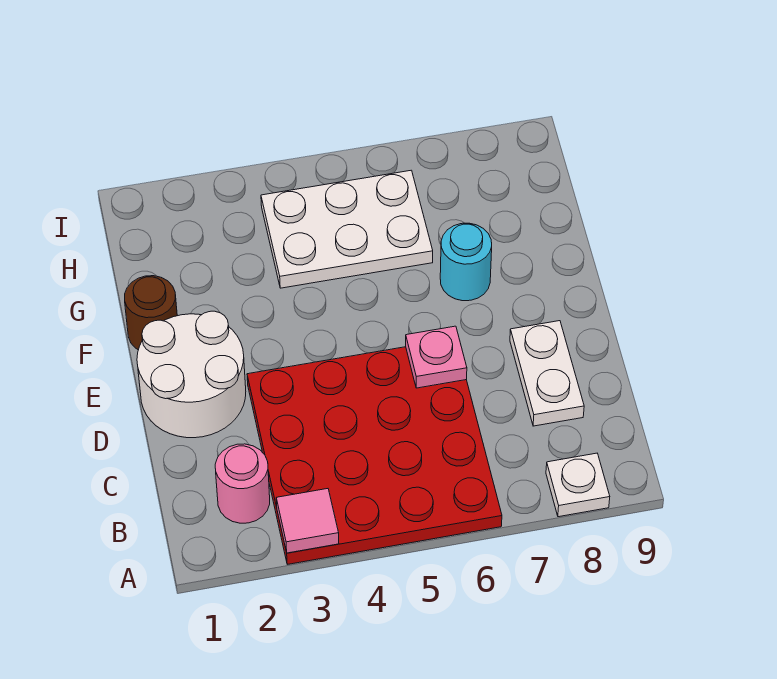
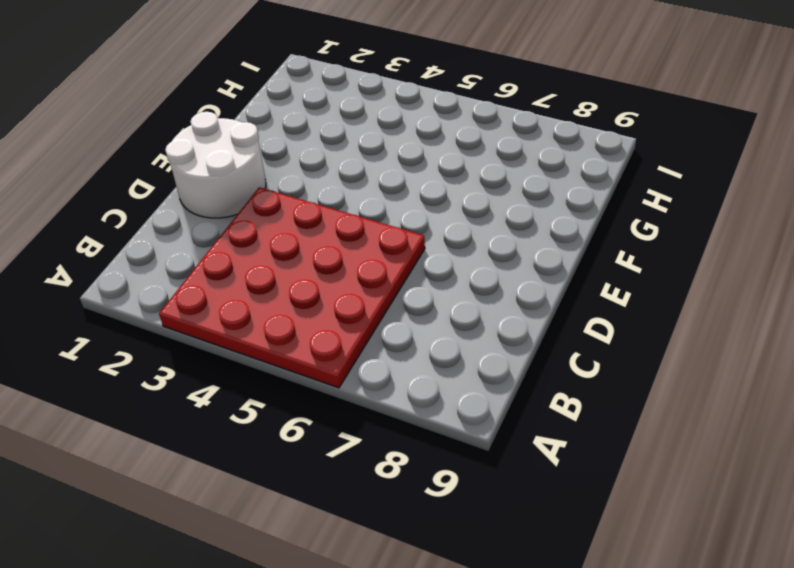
none -> white 1x1 plate [546,453,610,517]
none -> pink 1x1 round brick [215,444,270,523]

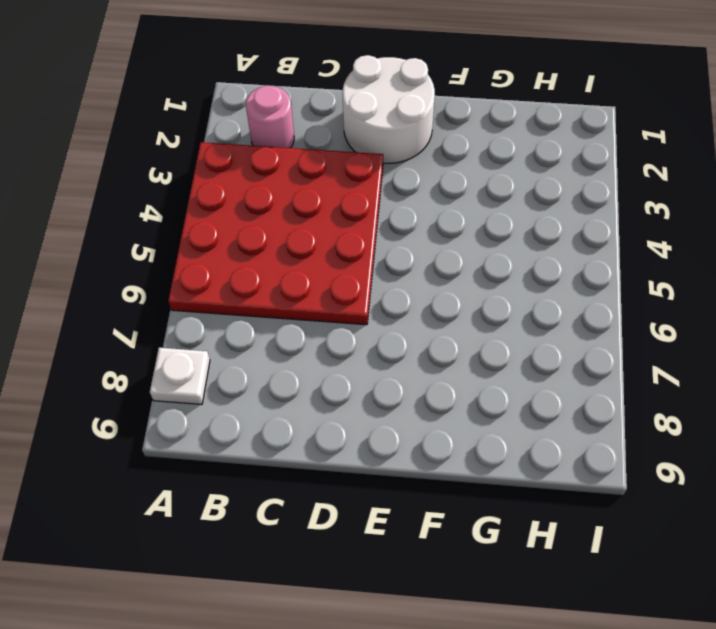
none -> white 1x2 plate [510,321,584,426]
none -> brown 1x1 round brick [125,276,177,350]

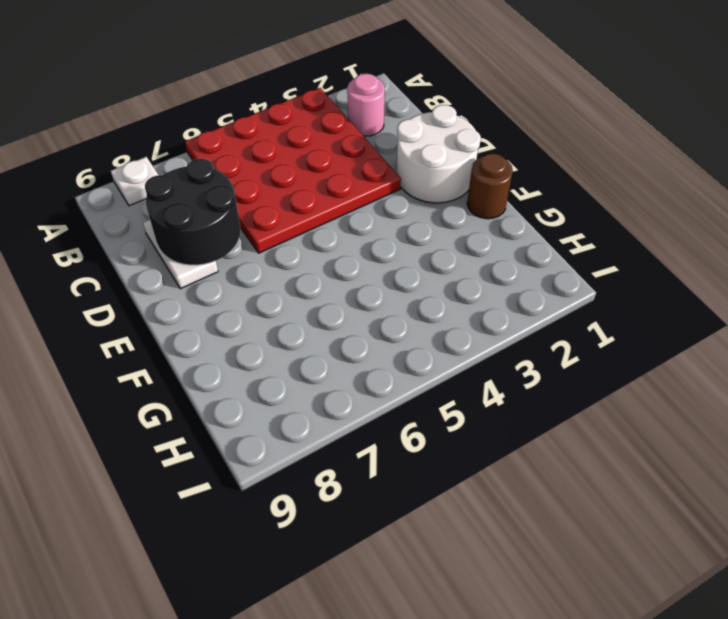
black 2x2 round brick [145,159,240,265] -> none
none -> cyan 1x1 round brick [440,223,492,301]
none -> white 2x3 plate [261,170,433,288]

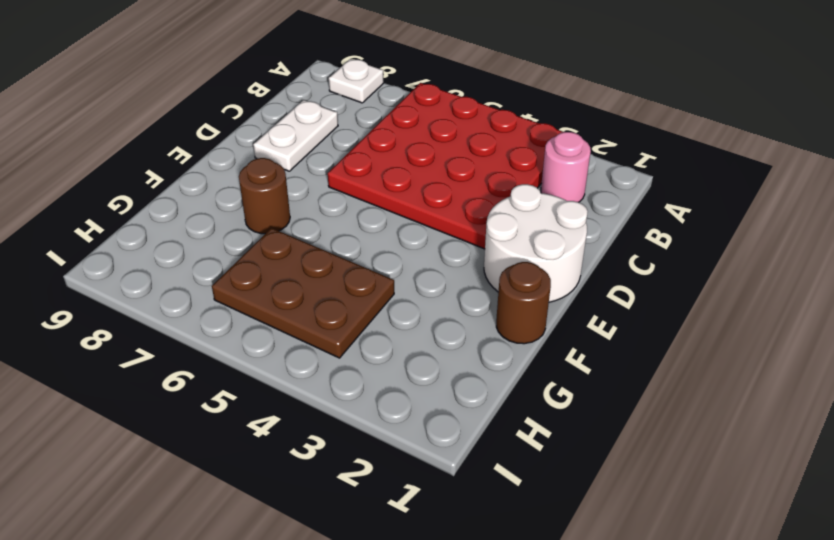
brown 1x1 round brick [239,158,290,234] -> cyan 1x1 round brick [440,223,492,301]
brown 2x3 plate [212,228,394,358] -> white 2x3 plate [261,170,433,288]
none -> pink 1x1 tile [276,489,339,553]
none -> pink 1x1 plate [406,326,467,388]

